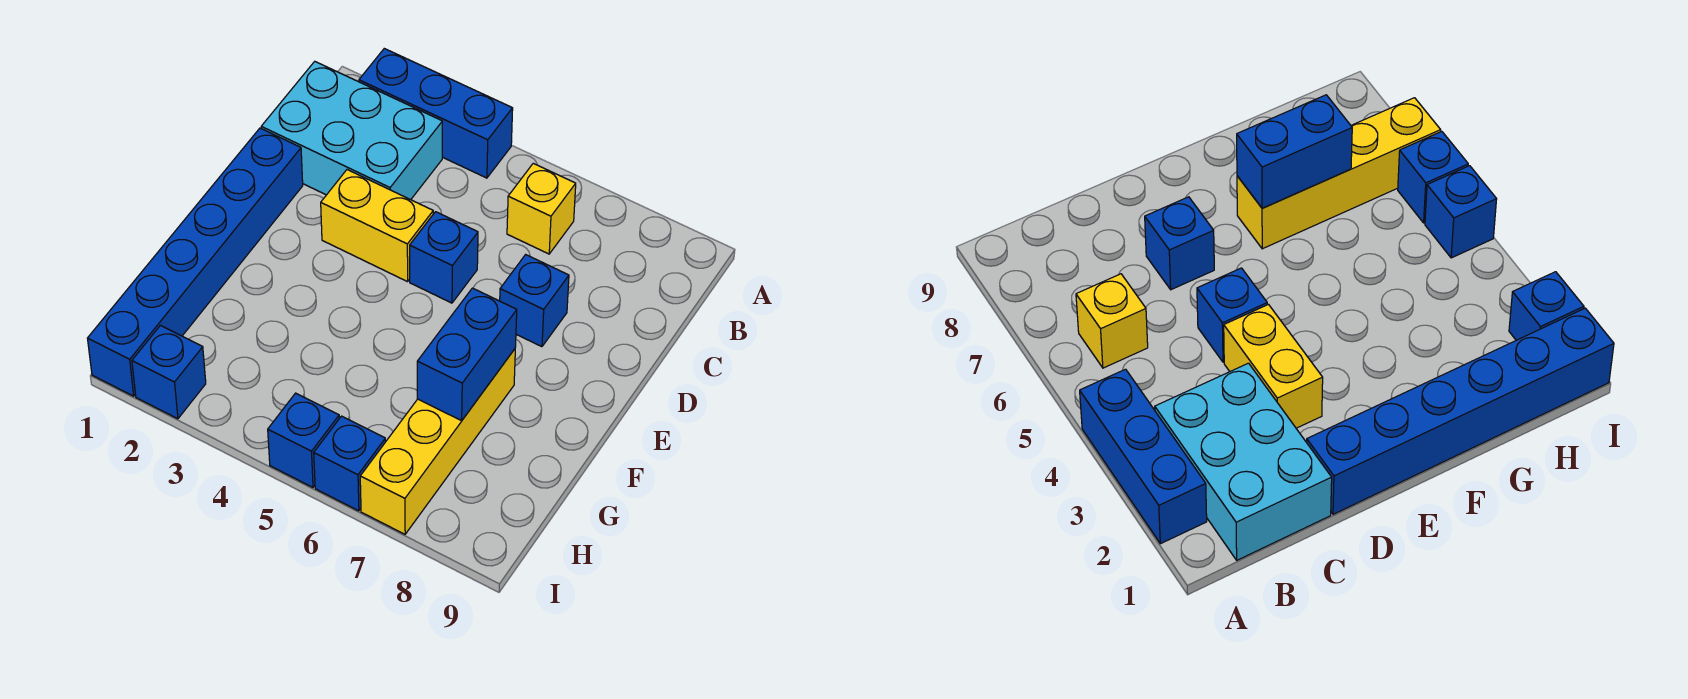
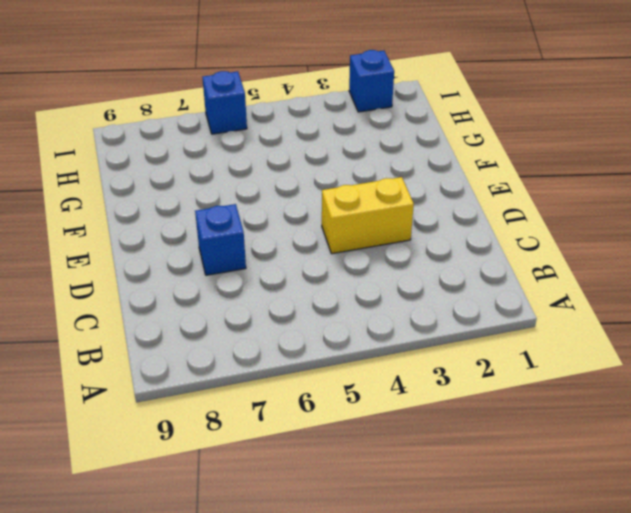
none -> blue 1x3 brick [359,49,513,178]
none -> cyan 2x3 brick [261,62,442,200]
none -> yellow 1x1 brick [507,163,576,254]

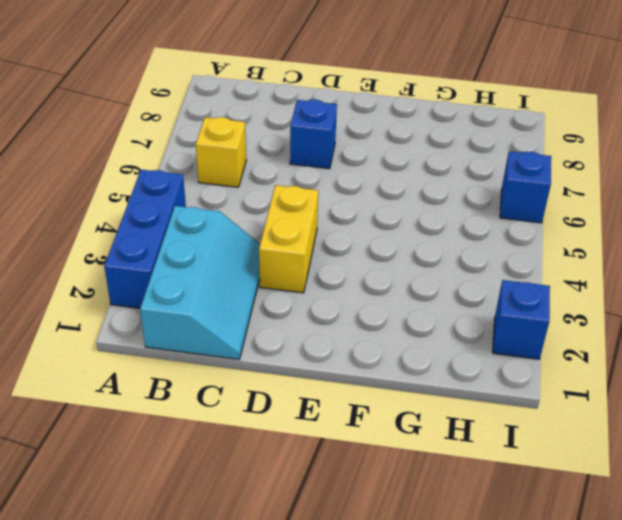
cyan 2x3 slope [140,206,260,359] -> cyan 2x3 brick [261,62,442,200]
none -> blue 1x6 brick [87,128,303,396]
none -> blue 1x1 brick [410,212,478,303]
none -> yellow 1x4 brick [360,349,515,534]

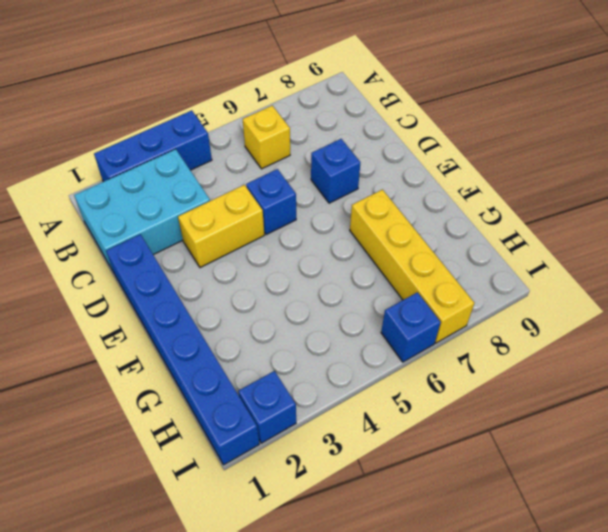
none -> blue 1x1 brick [268,393,339,487]
none -> blue 1x2 brick [417,288,517,421]

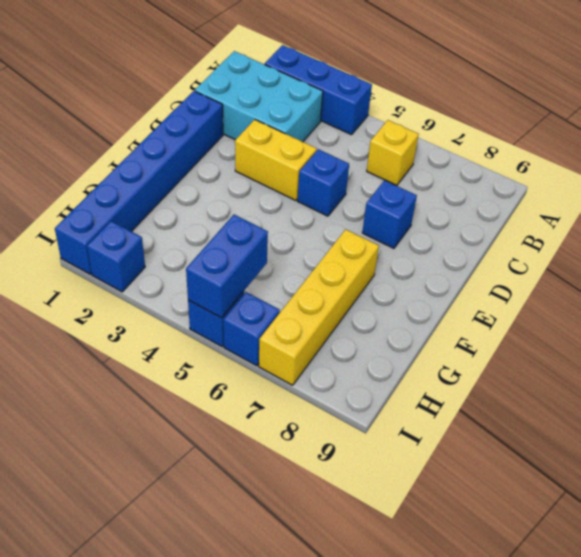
blue 1x2 brick [186,215,268,318] -> blue 1x2 brick moved to [417,288,517,421]

